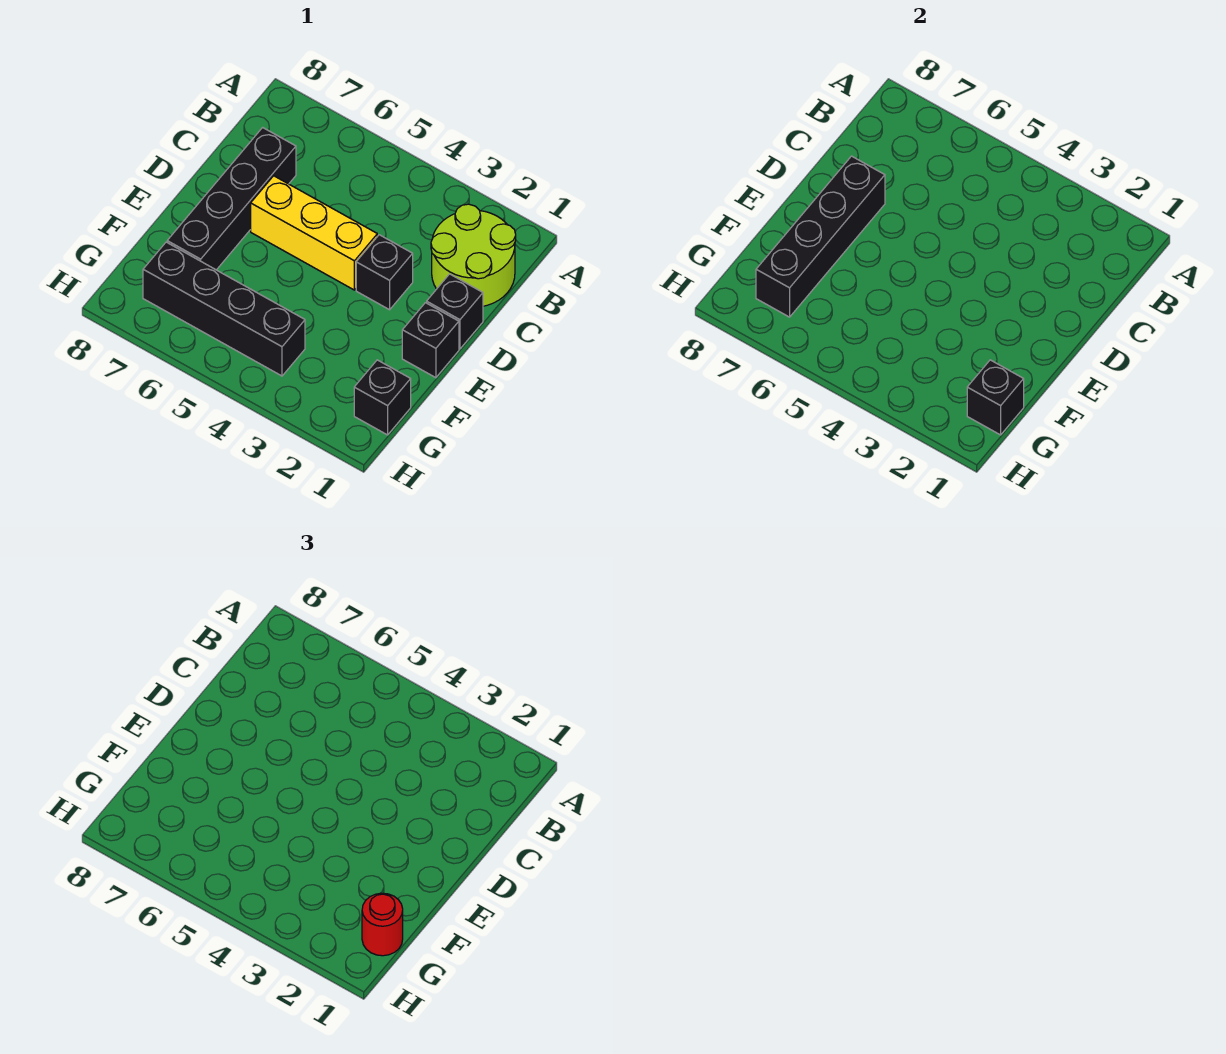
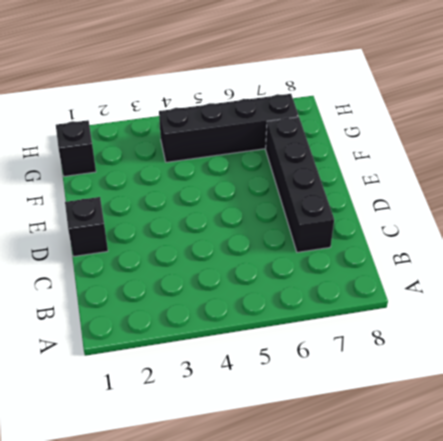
none -> lime 2x2 round brick [431,204,516,306]
none -> black 1x1 brick [356,235,413,310]

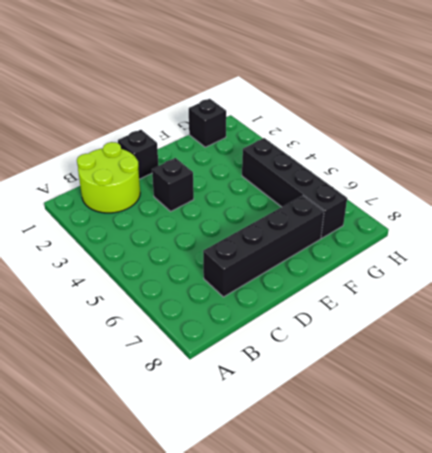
none -> yellow 1x3 brick [251,176,377,290]
none -> black 1x1 brick [402,303,459,378]

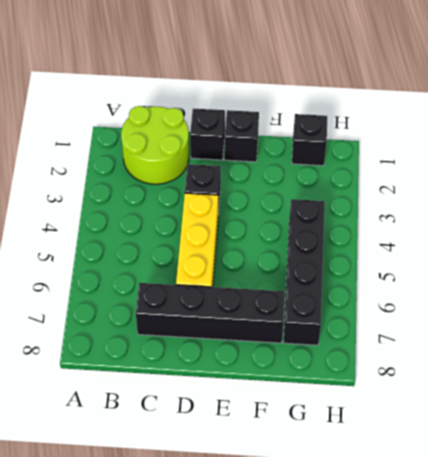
none -> black 1x4 brick [756,156,885,317]
none -> black 1x1 brick [967,360,1024,435]

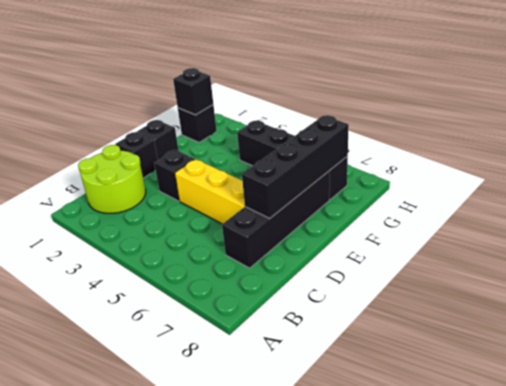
none -> red 1x1 round brick [362,893,403,956]

